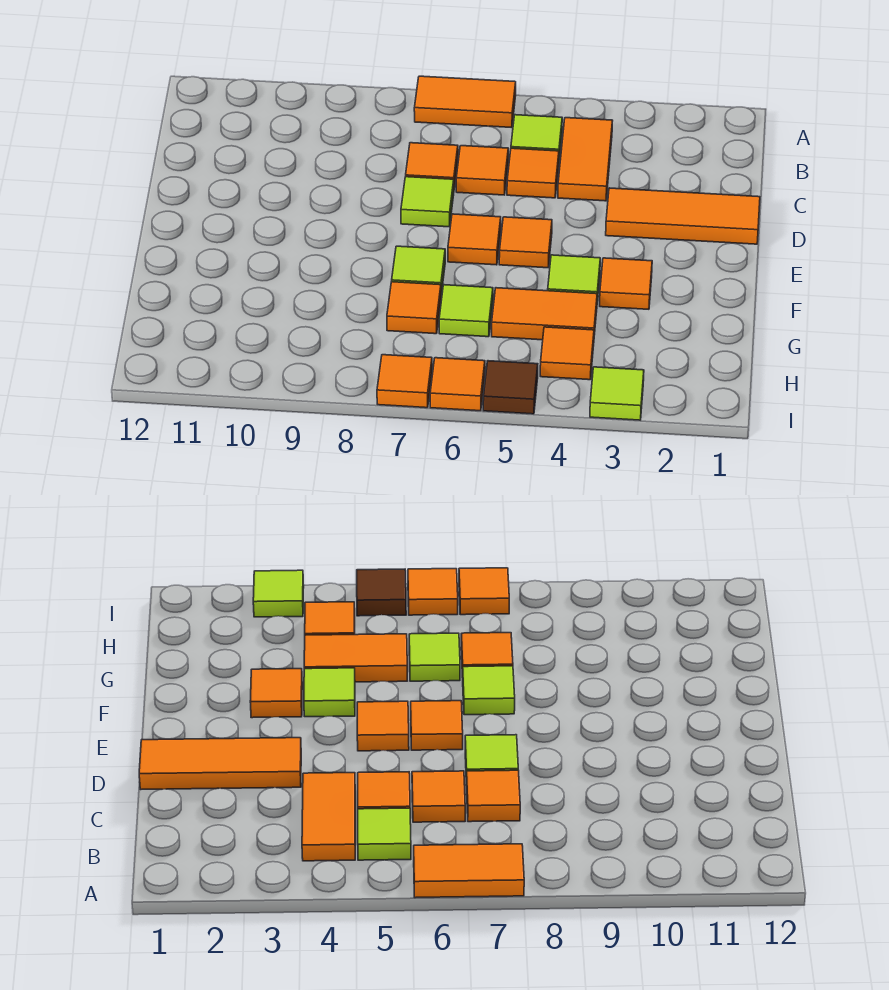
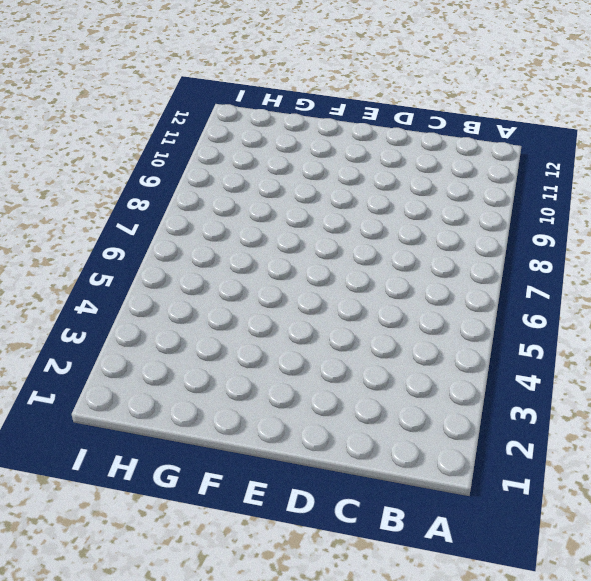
none -> orange 1x2 tile [414,76,516,128]
none -> orange 1x2 tile [558,118,613,201]
none -> lime 1x1 tile [511,115,562,157]

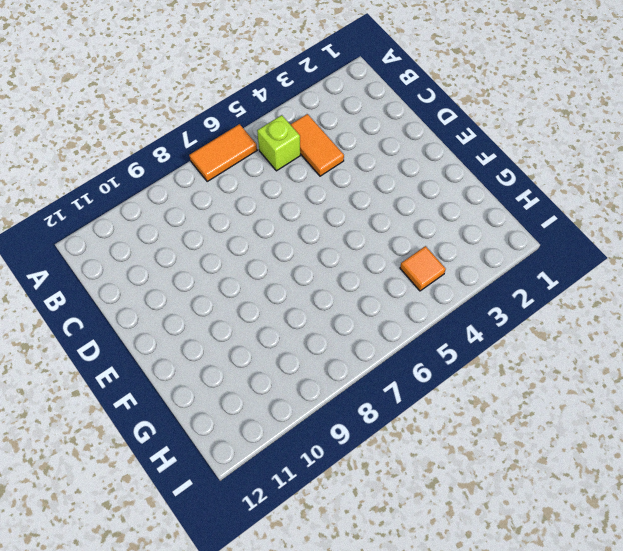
lime 1x1 brick [257,115,300,171] -> lime 1x1 tile [511,115,562,157]
none -> orange 1x1 tile [507,148,559,198]
none -> orange 1x1 tile [456,146,508,195]
none -> orange 1x1 tile [406,143,458,187]

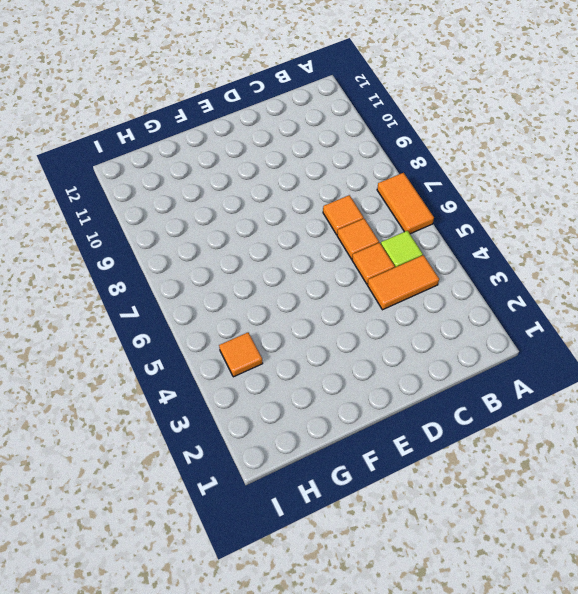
none -> orange 1x3 tile [606,188,760,244]
none -> lime 1x1 tile [401,177,454,227]
none -> orange 1x1 tile [499,217,552,268]

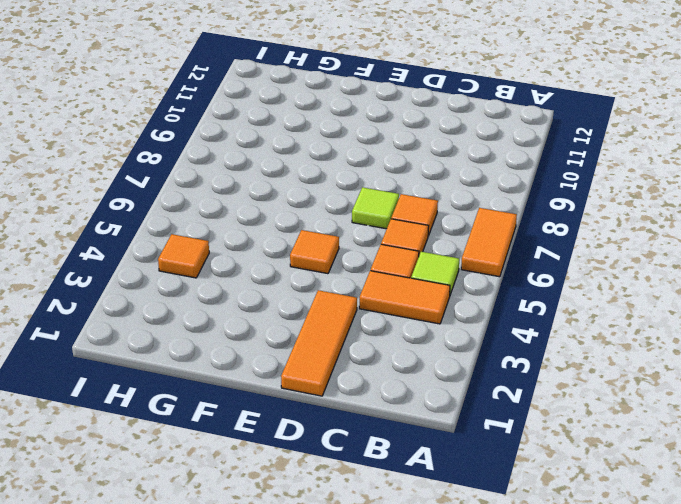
none -> orange 1x1 tile [448,214,501,265]
none -> orange 1x1 tile [600,258,652,309]
none -> lime 1x1 tile [548,255,600,301]

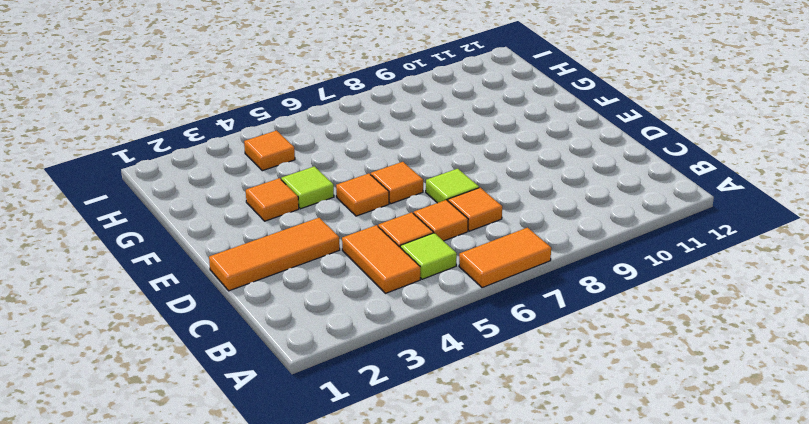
none -> lime 1x1 tile [392,246,445,294]
none -> orange 1x2 tile [492,288,597,340]
none -> lime 1x1 tile [439,285,493,337]

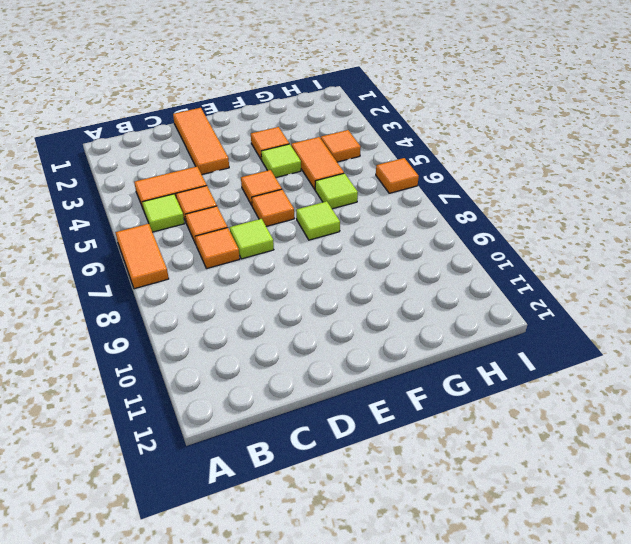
none -> orange 1x1 tile [387,282,441,334]
none -> lime 1x1 tile [590,367,644,420]
none -> brown 1x1 tile [483,361,538,414]

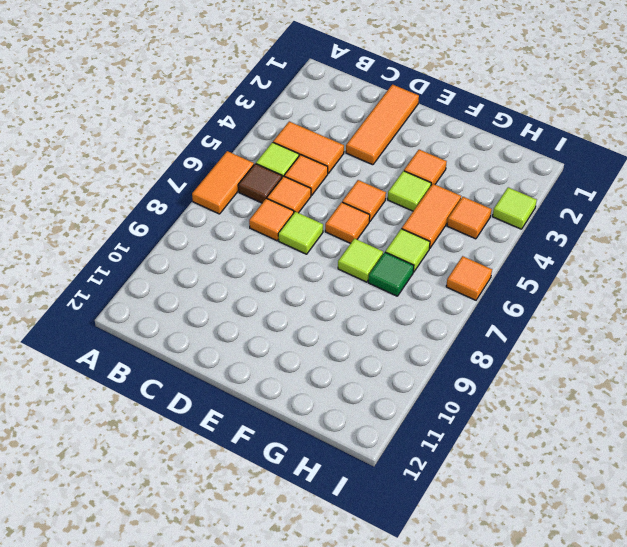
brown 1x1 tile [238,164,282,203] -> brown 1x1 tile moved to [483,361,538,414]
green 1x1 tile [368,252,414,296] -> orange 1x1 tile [387,282,441,334]
none -> orange 1x1 tile [377,355,432,408]

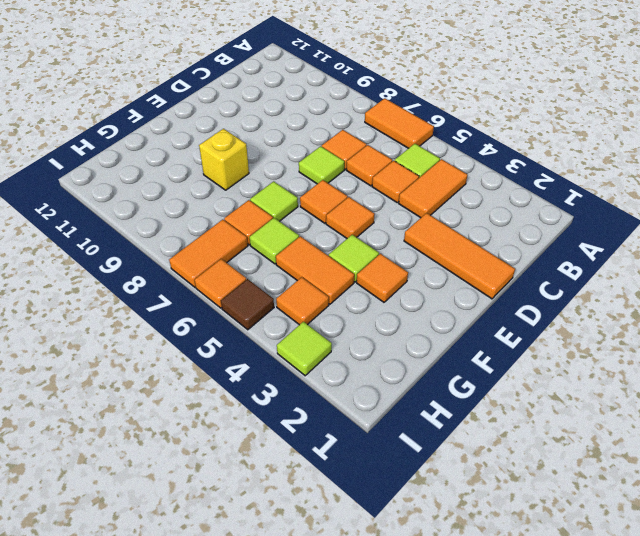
yellow 1x1 brick [199,129,249,190] -> none
orange 1x2 tile [169,220,248,287] -> orange 1x1 tile [377,355,432,408]

